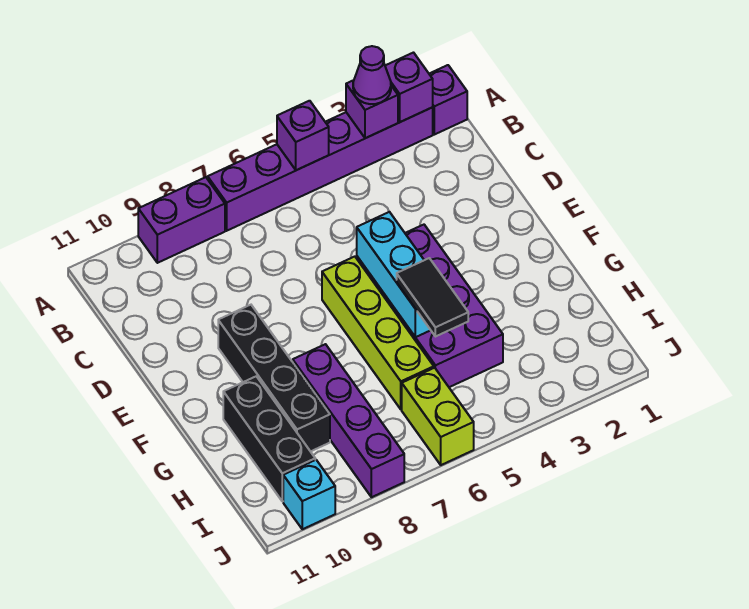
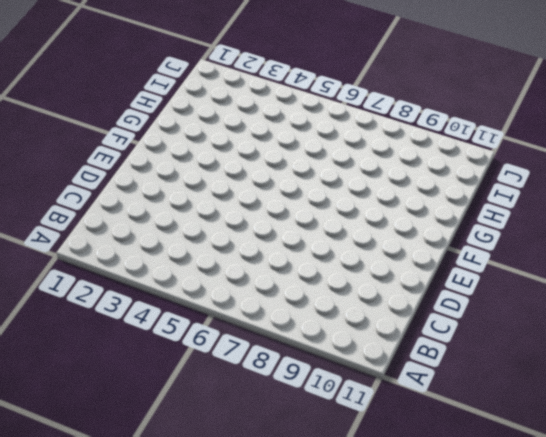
none -> purple 1x1 brick [429,65,467,135]
none -> purple 1x6 brick [208,108,433,231]
none -> purple 1x2 brick [138,177,225,263]

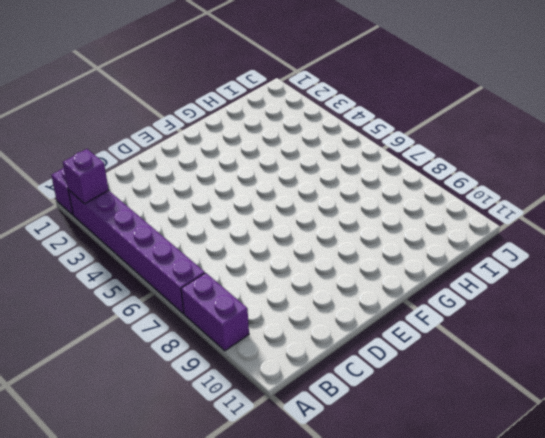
none -> purple 2x4 brick [357,225,503,387]
none -> lime 1x4 brick [322,257,434,409]
none -> black 1x4 brick [218,305,330,451]

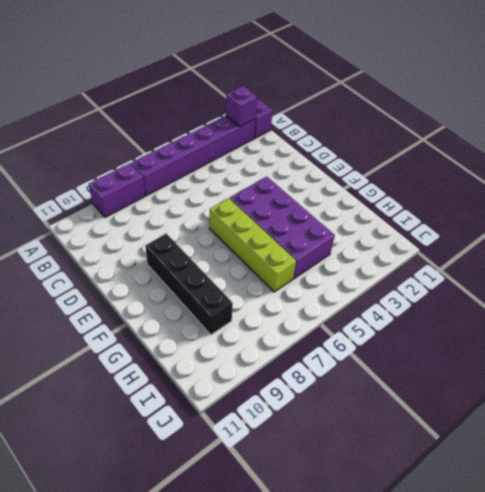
none -> purple 1x4 brick [293,344,404,497]
none -> black 1x3 brick [223,376,315,501]
none -> lime 1x2 brick [402,368,474,465]

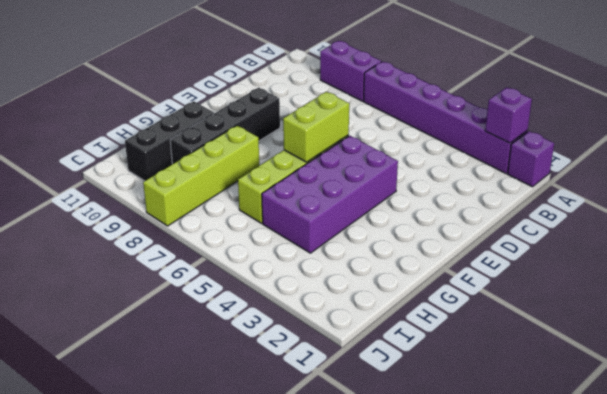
lime 1x2 brick [283,92,349,162] -> lime 1x2 brick moved to [402,368,474,465]
lime 1x4 brick [143,126,259,226] -> purple 1x4 brick [293,344,404,497]
none -> cyan 1x1 brick [283,460,335,529]
none -> purple 1x1 brick [346,80,398,138]
none -> purple 1x1 brick [277,101,329,170]

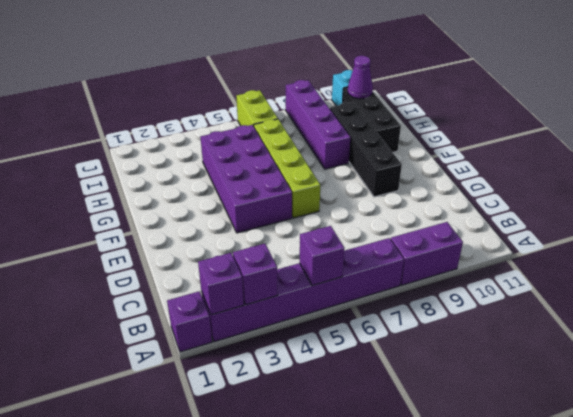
purple 1x1 cone [348,56,373,99] -> purple 1x1 cone moved to [353,46,391,104]
none -> cyan 1x3 brick [357,212,430,337]
none -> black 1x2 tile [397,258,468,337]

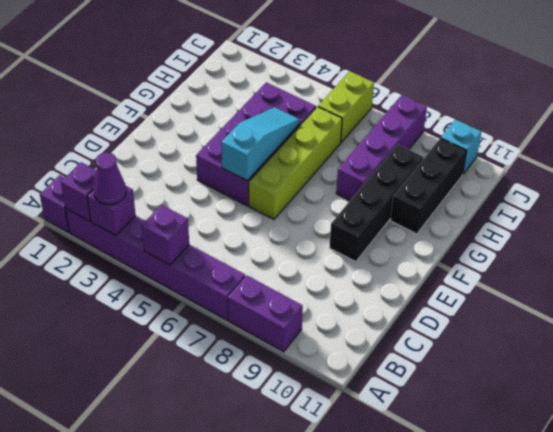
cyan 1x3 slope [221,107,300,181] -> cyan 1x3 brick [357,212,430,337]
none -> black 1x2 tile [397,258,468,337]

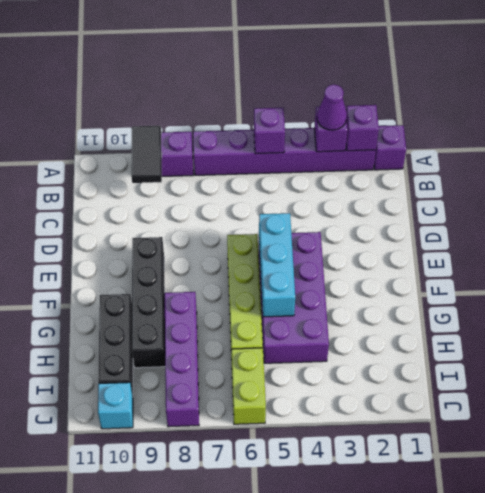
black 1x2 tile [131,126,162,183] -> black 1x2 tile moved to [397,258,468,337]

